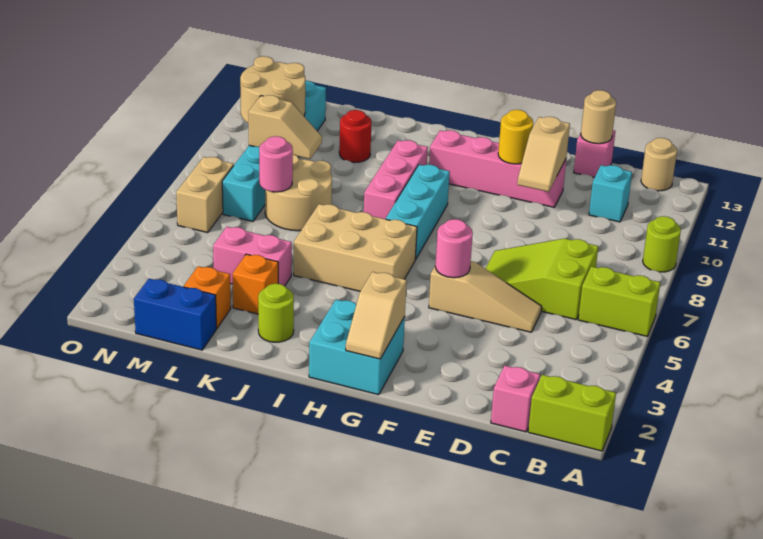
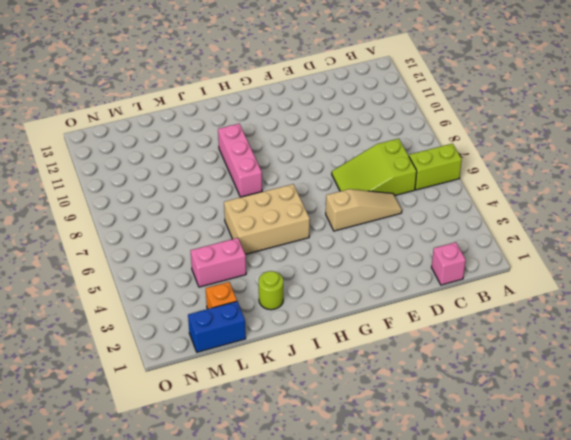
none -> lime 1x2 brick [528,375,616,451]
none -> lime 1x1 round brick [643,216,681,272]
none -> tan 1x1 round brick [641,138,677,191]
none -> cyan 1x1 brick [589,165,632,222]

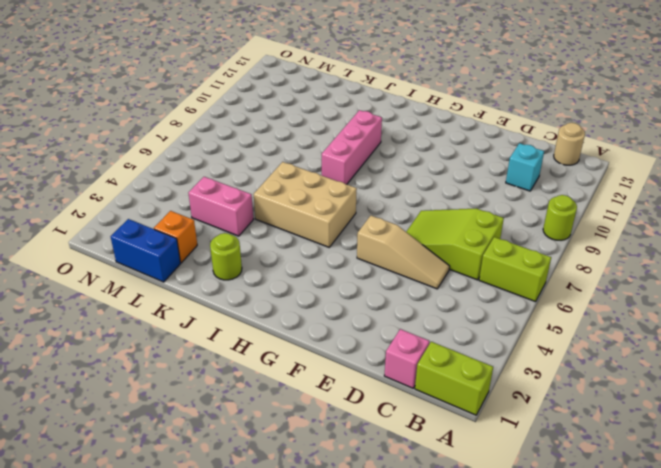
none -> pink 1x1 brick [574,130,615,177]
none -> pink 1x4 brick [429,130,566,207]
none -> cyan 2x2 brick [309,300,405,395]
none -> cyan 1x3 brick [386,165,450,259]

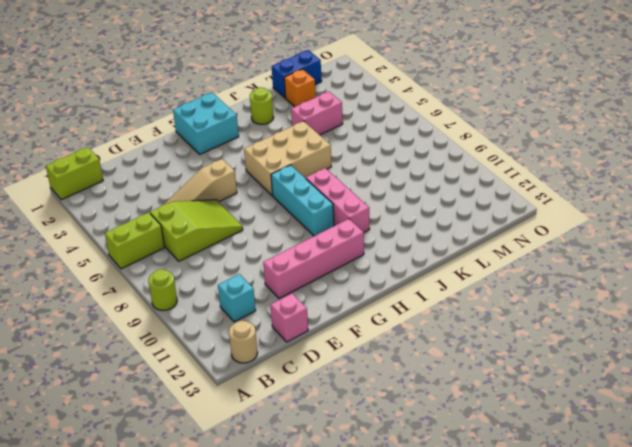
none -> pink 1x1 brick [491,366,540,432]
none -> orange 1x1 brick [233,254,278,314]
none -> tan 2x2 round brick [265,154,332,231]
none -> red 1x1 round brick [339,110,371,163]

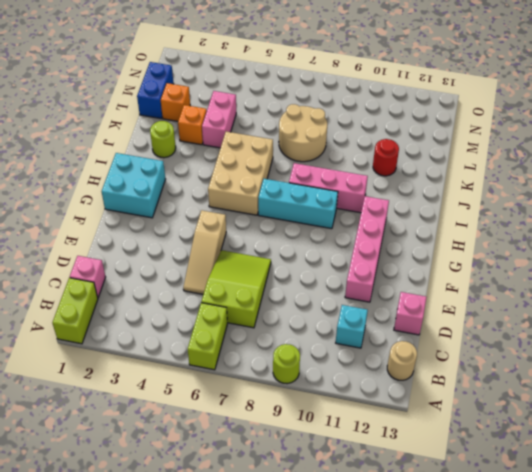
none -> cyan 1x6 brick [222,81,326,221]
none -> tan 1x2 brick [176,157,234,233]
none -> tan 1x1 round brick [581,90,616,144]
none -> tan 1x2 slope [517,117,570,192]

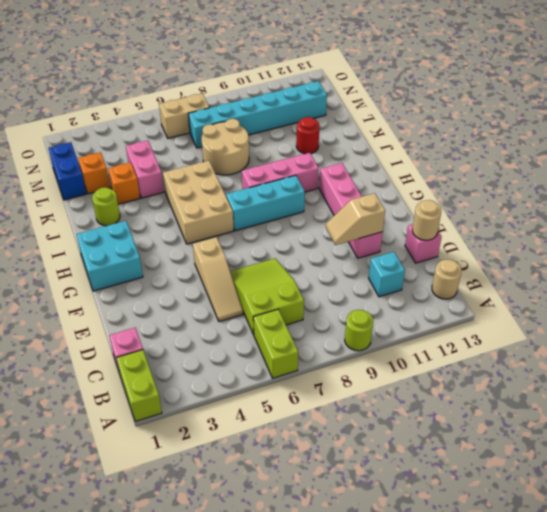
none -> pink 1x1 round brick [435,219,473,278]
none -> yellow 1x1 round brick [498,110,533,164]
none -> tan 1x2 slope [346,272,407,359]
none -> pink 1x1 round brick [259,136,293,192]

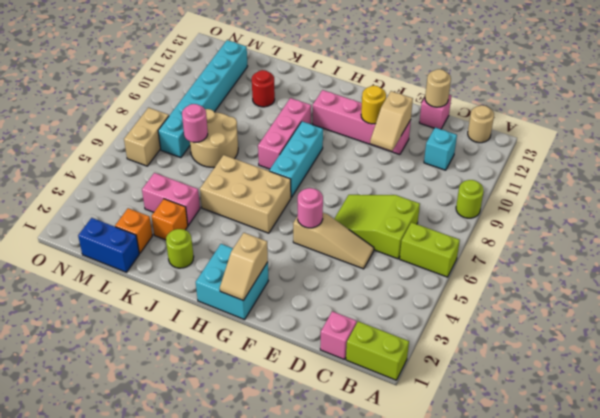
none -> tan 1x2 slope [248,95,322,159]
none -> tan 2x2 round brick [240,56,305,124]

